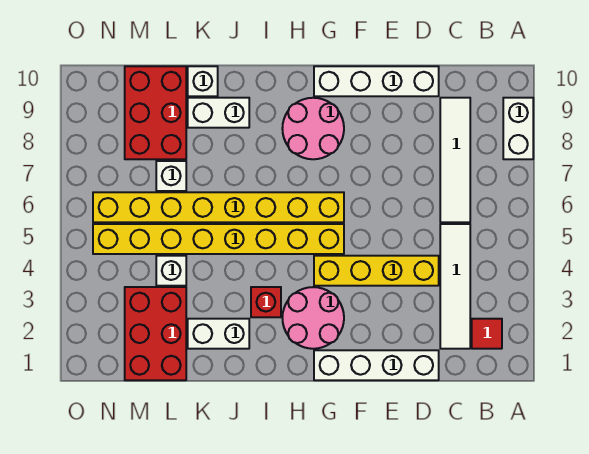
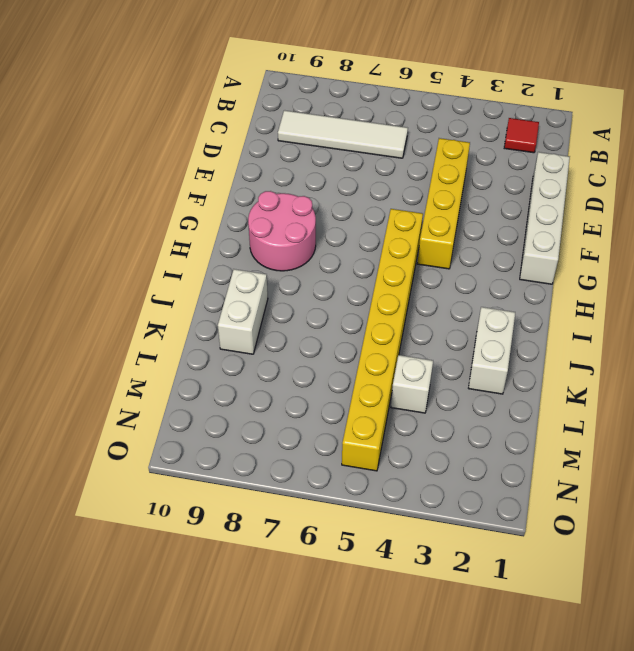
none -> white 1x2 brick [503,98,533,159]
none -> white 1x4 tile [440,224,470,349]
none -> white 1x4 brick [314,66,439,96]

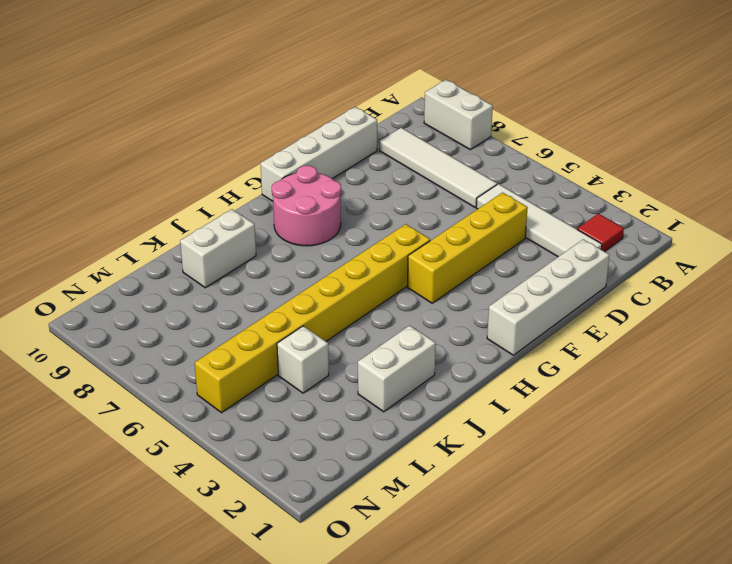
none -> pink 2x2 round brick [282,287,344,349]
none -> yellow 1x8 brick [93,192,344,222]
none -> red 1x1 brick [251,287,281,317]

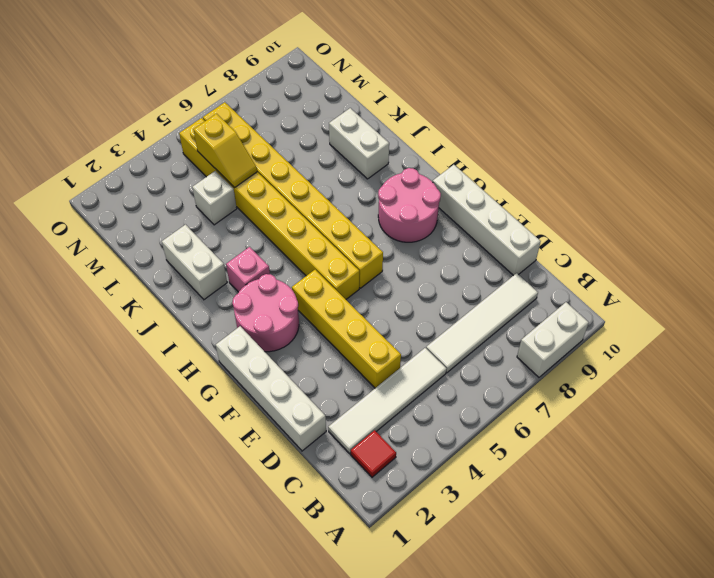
pink 1x1 brick [226,247,270,292] -> red 1x1 brick [251,287,281,317]
yellow 1x2 slope [193,114,257,188] -> none
none -> white 1x1 brick [188,66,218,96]
none -> red 2x3 brick [125,287,186,380]
none -> white 1x1 brick [156,161,186,191]

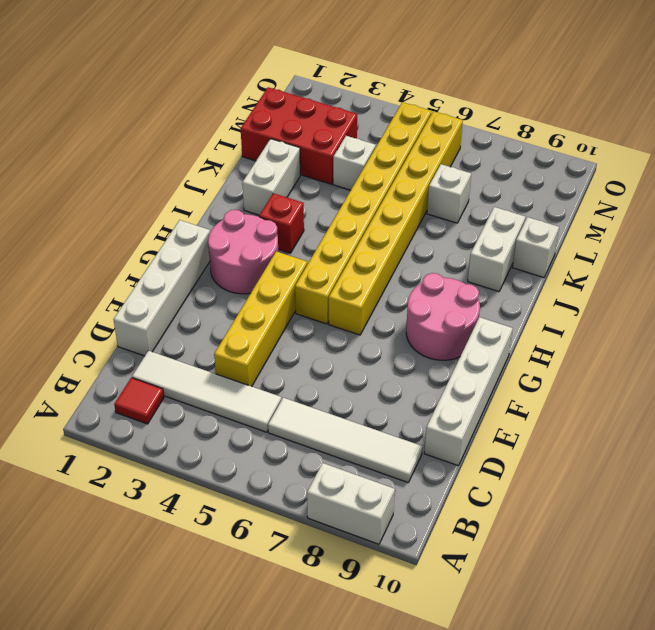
none -> red 2x3 brick [125,66,186,159]

